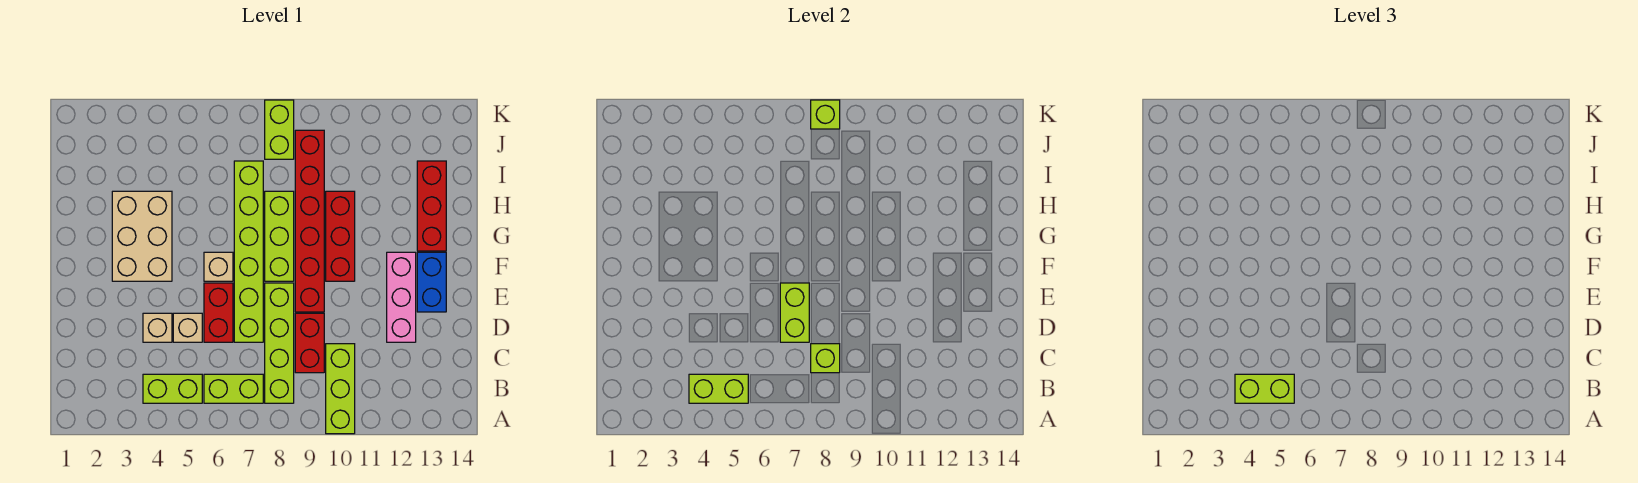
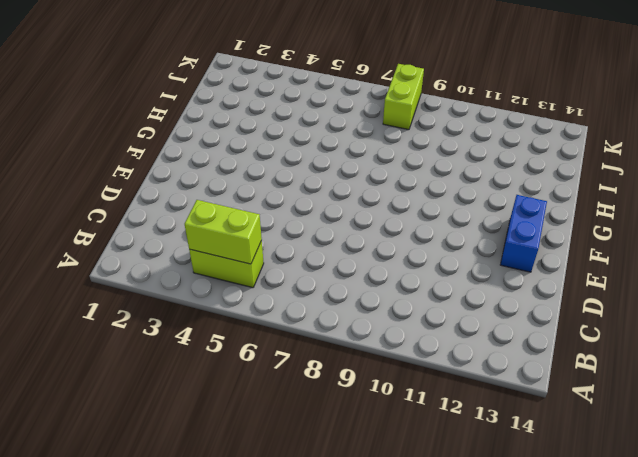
none -> lime 1x3 brick [326,344,355,434]
none -> lime 1x2 brick [204,374,263,403]
none -> lime 1x4 brick [265,283,294,403]

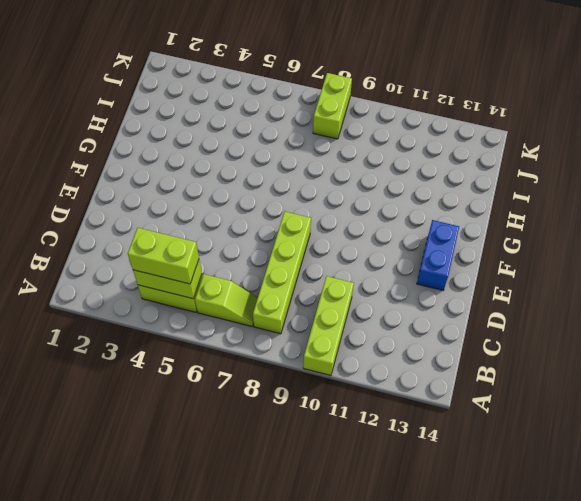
lime 1x2 slope [195,274,258,326] -> lime 1x2 brick [204,374,263,403]
none -> red 1x2 brick [295,313,324,373]
none -> tan 1x1 brick [143,313,172,342]
none -> tan 1x1 brick [173,313,202,342]

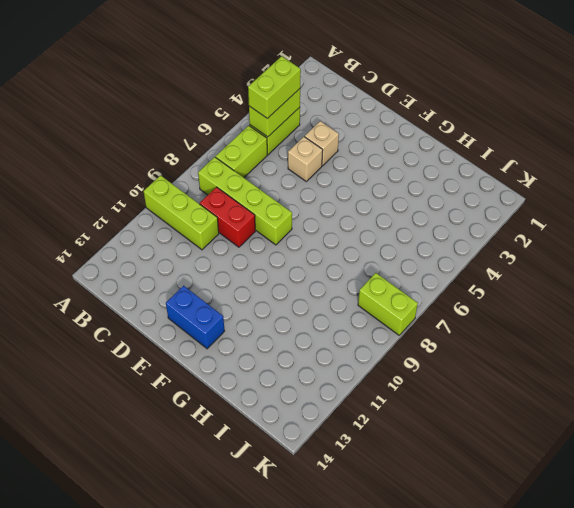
none -> red 1x2 brick [204,283,233,342]
none -> lime 1x6 brick [234,161,263,342]
none -> pink 1x3 brick [387,252,416,342]

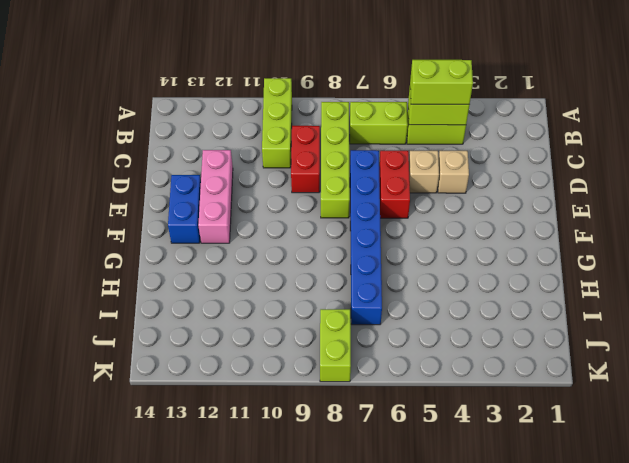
blue 1x6 brick [350,150,382,325] -> lime 1x6 brick [234,161,263,342]
none -> red 1x6 brick [295,130,324,312]
none -> tan 2x3 brick [112,191,172,281]
none -> tan 1x1 brick [204,252,233,281]

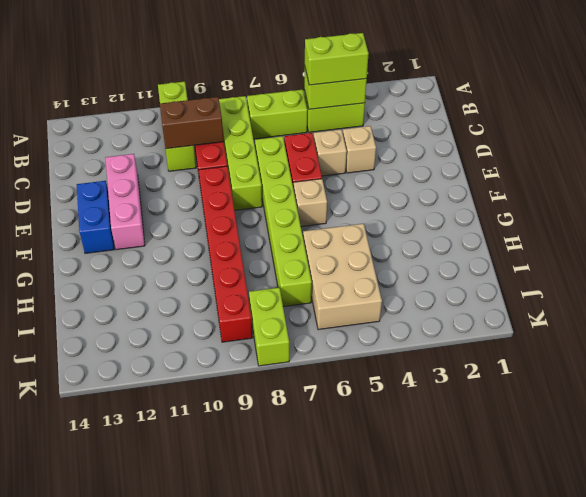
brown 1x2 brick [160,97,224,149] -> none
tan 2x3 brick [303,224,382,330] -> tan 2x3 brick moved to [112,191,172,281]
none -> lime 1x3 brick [265,191,294,281]
none -> red 1x3 brick [326,191,355,281]
none -> red 1x3 brick [417,161,446,251]

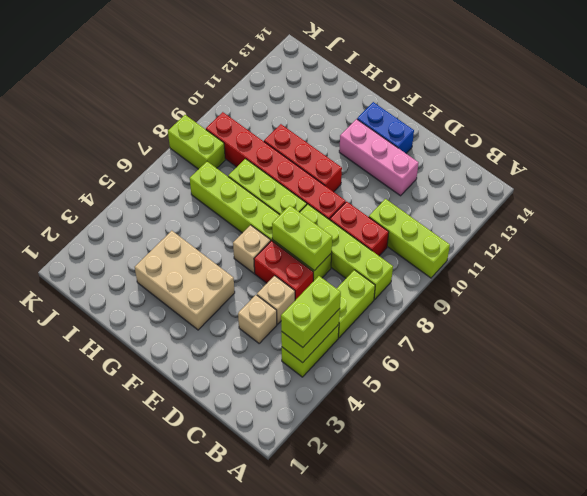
none -> red 1x3 brick [417,161,446,251]
none -> lime 1x1 brick [811,344,840,373]
none -> lime 1x1 brick [811,100,840,129]

